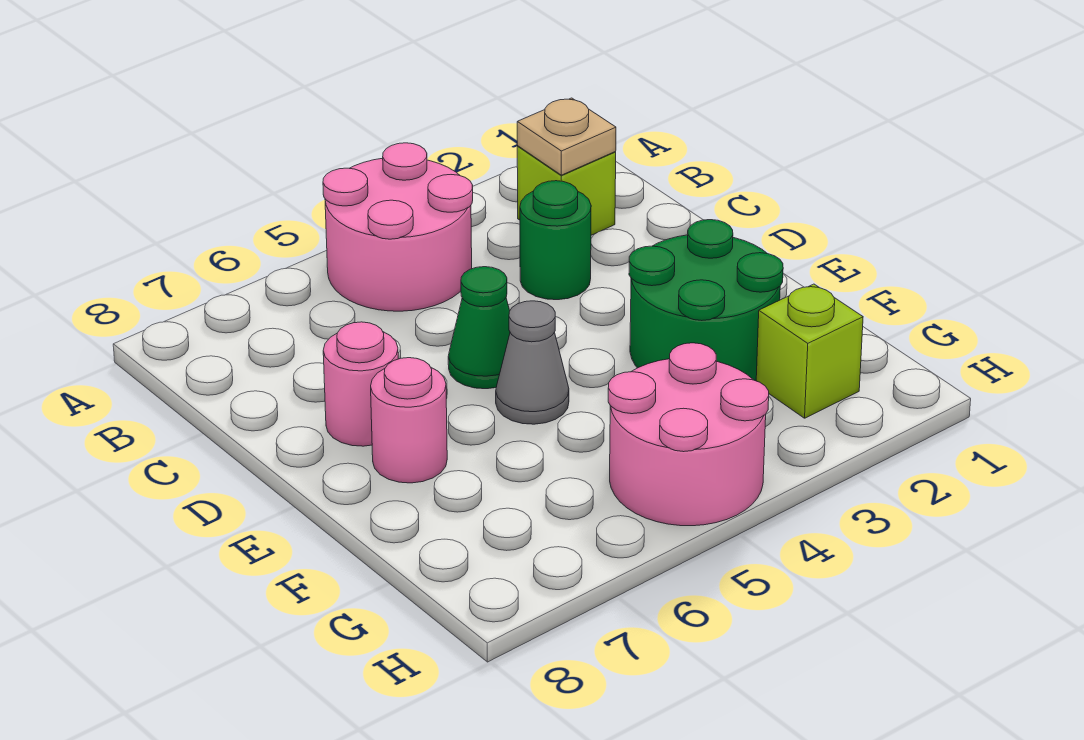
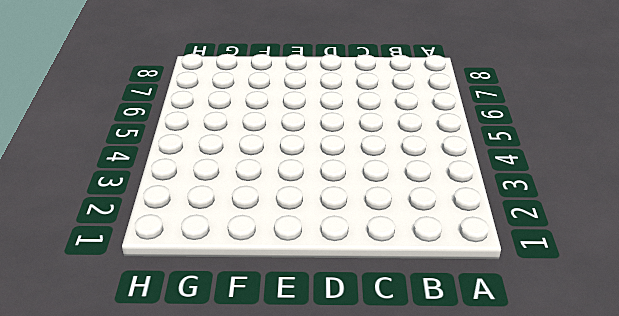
none -> pink 2x2 round brick [323,143,473,311]
none -> lime 1x1 brick [517,146,616,235]

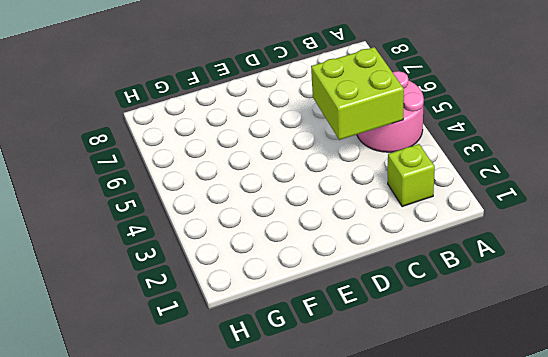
lime 2x2 brick [311,47,404,140] -> none
none -> green 1x1 round brick [520,181,591,300]
none -> green 1x1 cone [448,267,510,389]

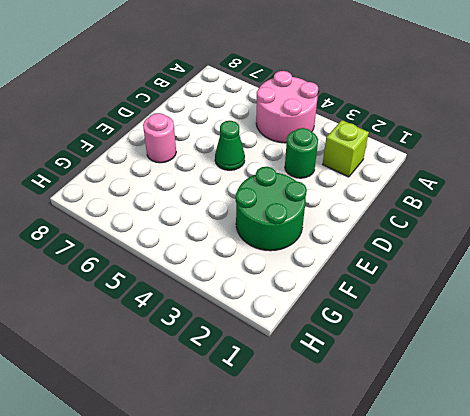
none -> pink 1x1 round brick [323,322,398,446]
none -> grey 1x1 cone [496,301,569,424]

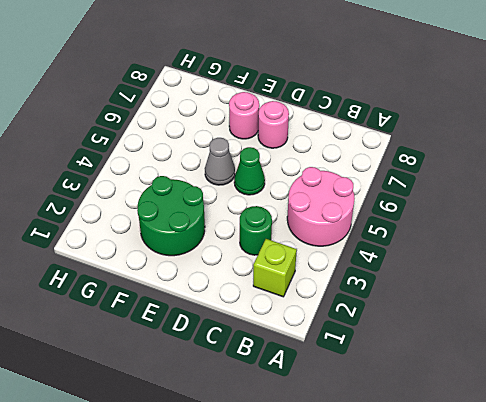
none -> lime 1x1 brick [756,284,863,418]
none -> pink 2x2 round brick [608,343,769,526]

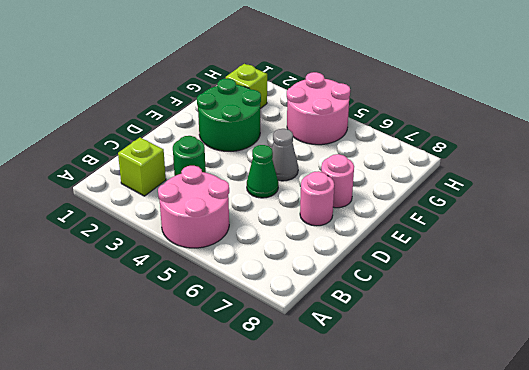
none -> tan 1x1 plate [517,98,616,175]

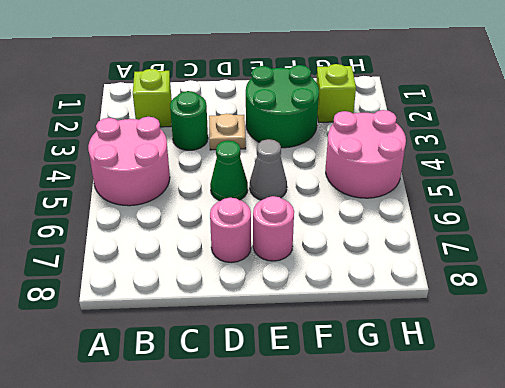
tan 1x1 plate [209,113,246,150] -> tan 1x1 plate moved to [517,98,616,175]

